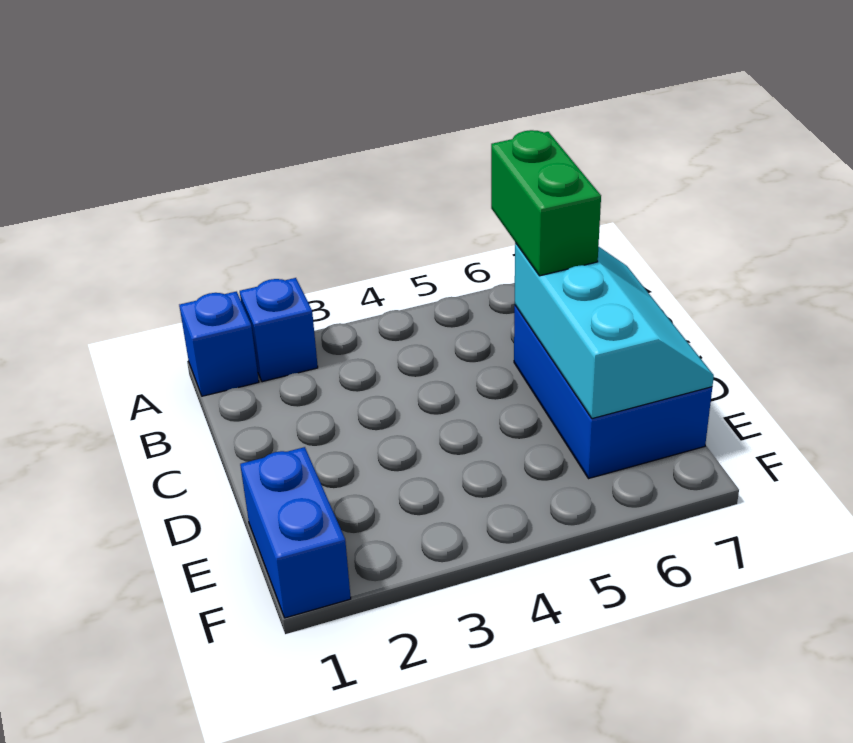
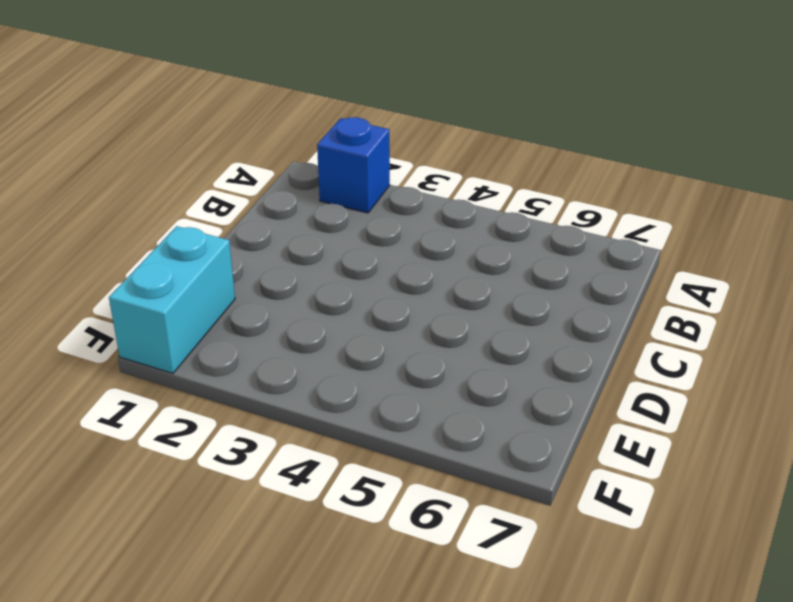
cyan 1x2 brick [109,226,235,373] -> blue 1x2 brick [240,447,351,618]
none -> blue 1x1 brick [179,292,259,396]
none -> blue 2x3 brick [514,305,712,479]

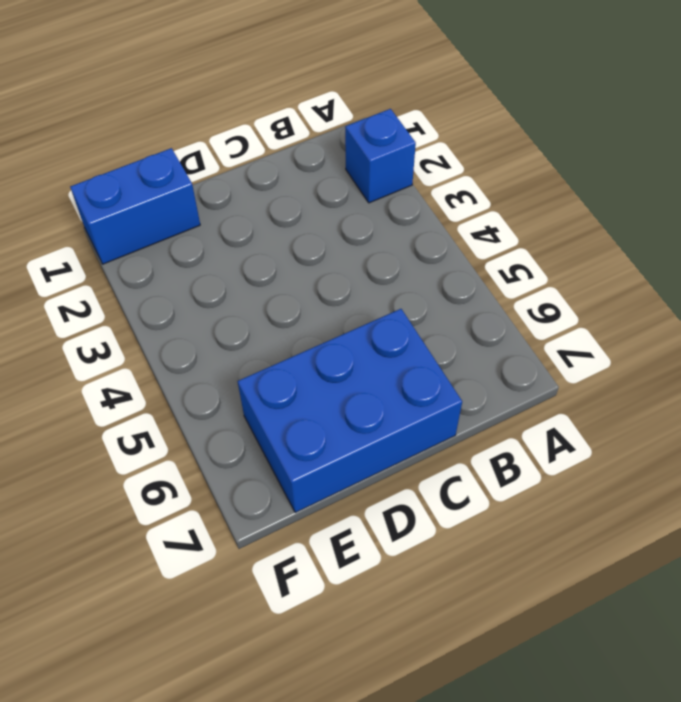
none -> blue 1x1 brick [179,292,259,396]
none -> cyan 2x3 slope [515,243,714,419]

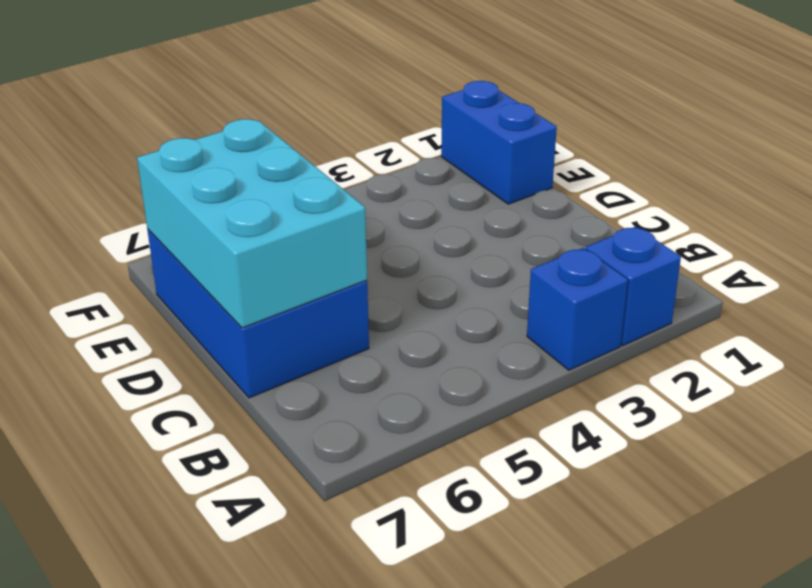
blue 1x1 brick [527,248,628,370] -> blue 1x1 brick moved to [179,292,259,396]
cyan 2x3 brick [137,119,367,328] -> cyan 2x3 slope [515,243,714,419]
none -> green 1x2 brick [491,130,601,276]

